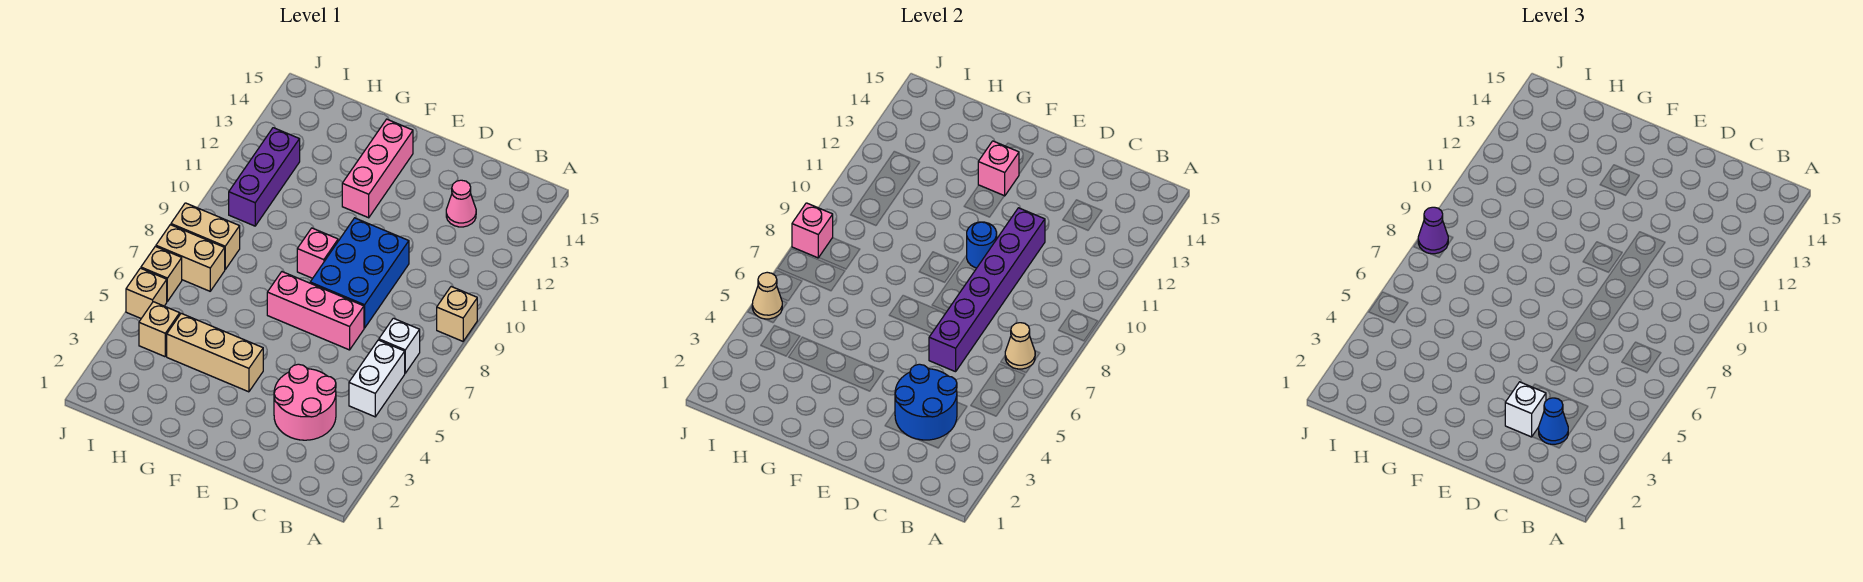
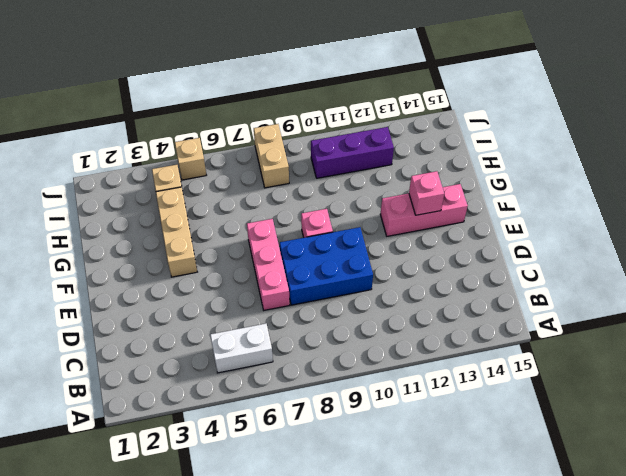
none -> tan 1x1 brick [437,287,477,341]
none -> white 1x1 brick [379,318,420,373]
none -> pink 2x2 round brick [274,364,336,440]

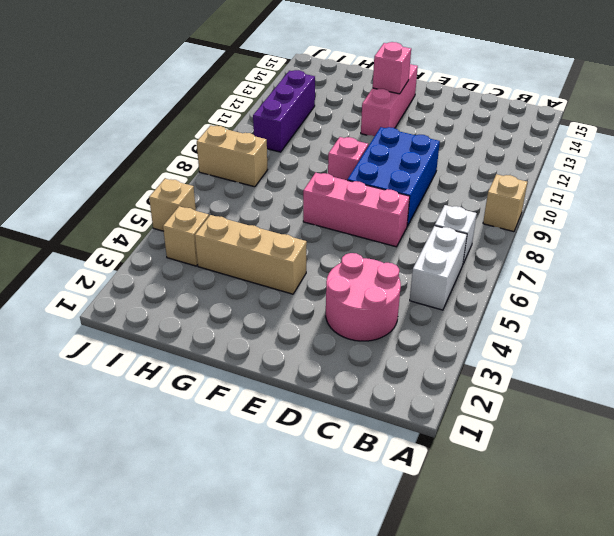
none -> pink 1x1 cone [446,180,476,227]
none -> tan 1x2 brick [156,225,225,291]
none -> tan 1x1 brick [141,246,182,301]

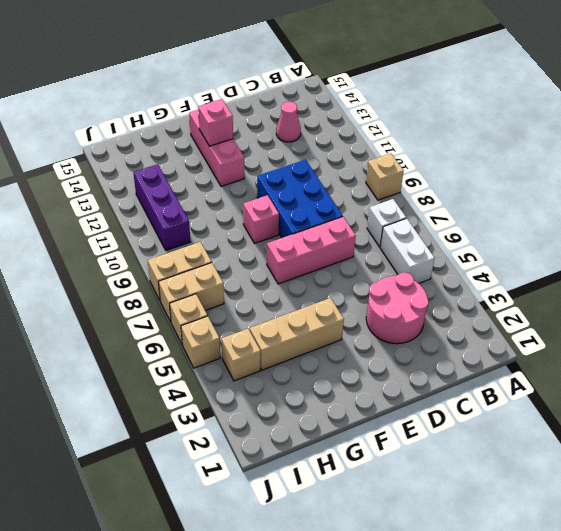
none -> tan 1x1 cone [1005,323,1035,369]
none -> blue 2x2 round brick [895,364,957,440]
none -> purple 1x6 brick [929,208,1045,372]

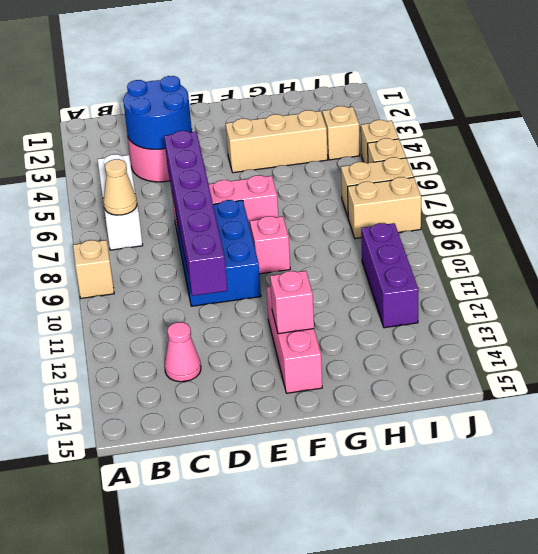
none -> blue 1x1 round brick [967,222,997,268]
none -> tan 1x1 cone [752,272,782,319]
none -> pink 1x1 brick [792,203,833,258]

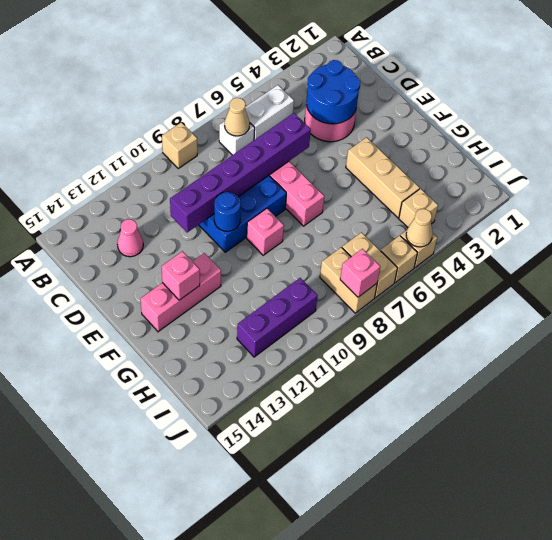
none -> blue 1x1 cone [1539,398,1568,444]
none -> white 1x1 brick [1505,382,1546,437]
none -> purple 1x1 cone [1418,207,1448,254]

